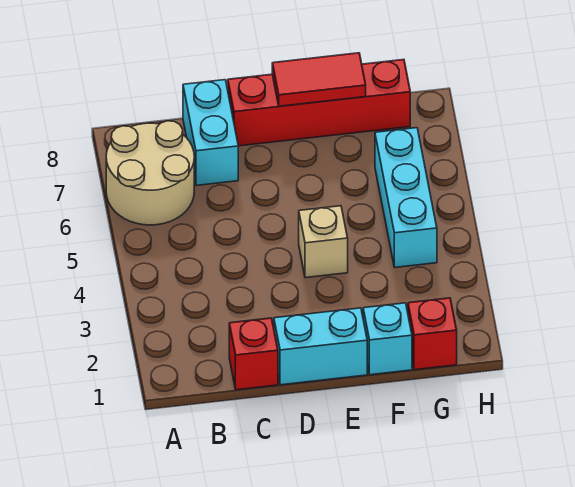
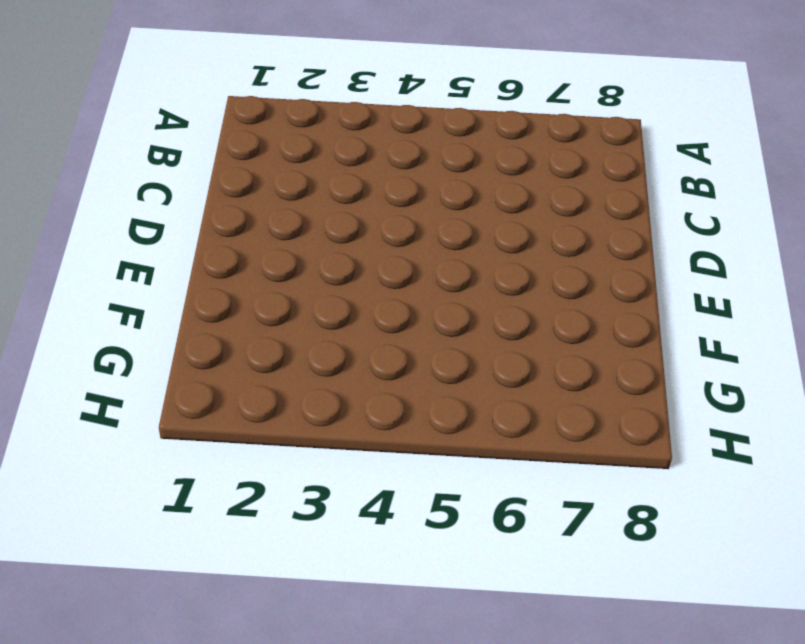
none -> tan 2x2 round brick [106,121,194,225]
none -> red 1x1 brick [229,318,278,390]

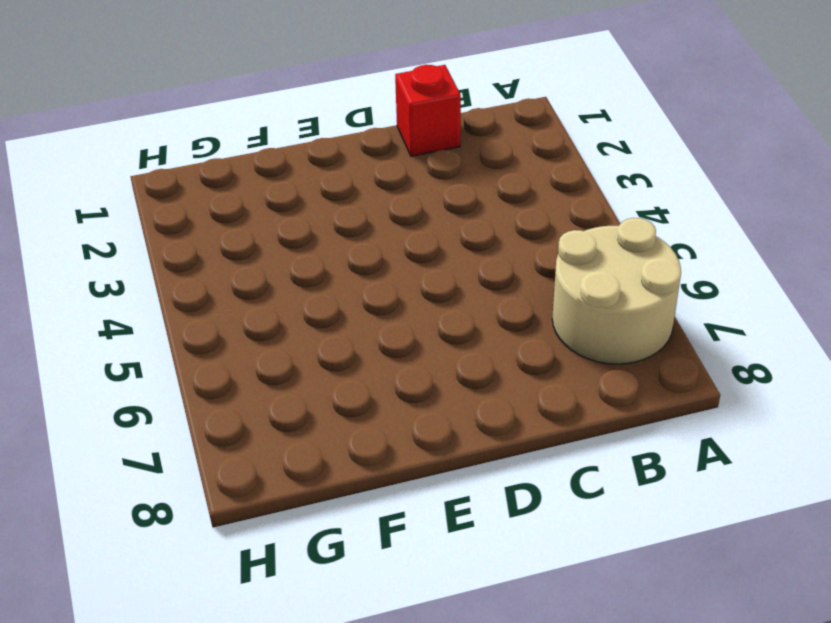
none -> cyan 1x2 brick [183,80,238,185]
none -> cyan 1x2 brick [274,308,367,385]

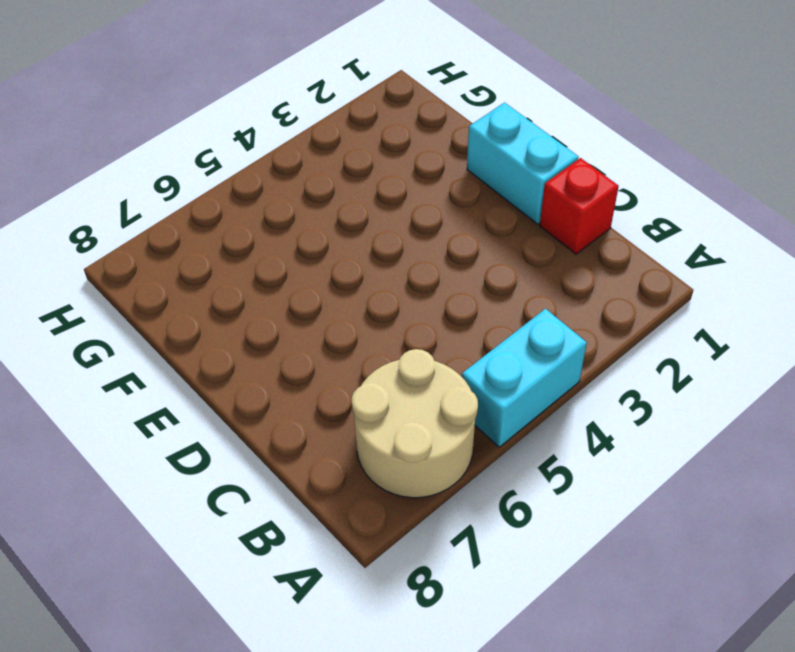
cyan 1x2 brick [462,309,587,447] -> cyan 1x2 brick moved to [183,80,238,185]
none -> red 1x4 brick [228,60,410,146]
none -> tan 1x1 brick [299,206,348,278]

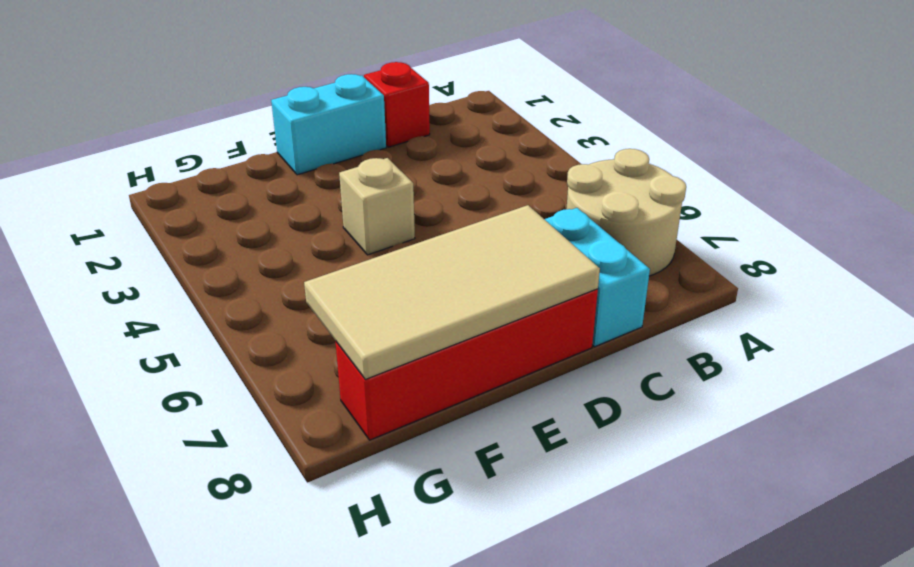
tan 2x4 tile [304,205,600,379] -> red 1x2 tile [272,53,366,106]
none -> cyan 1x1 brick [363,303,412,375]
none -> red 1x1 brick [408,298,457,370]

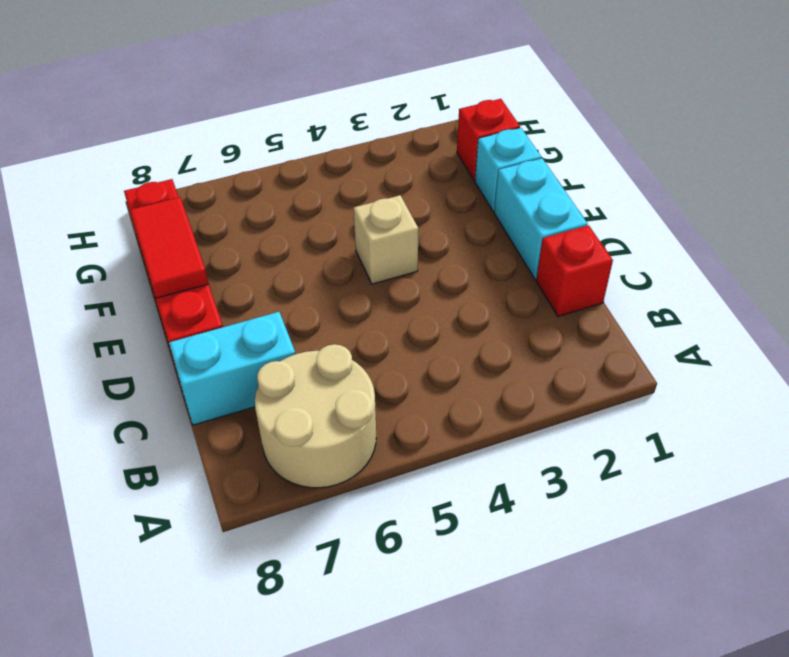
none -> cyan 1x3 brick [375,128,437,267]

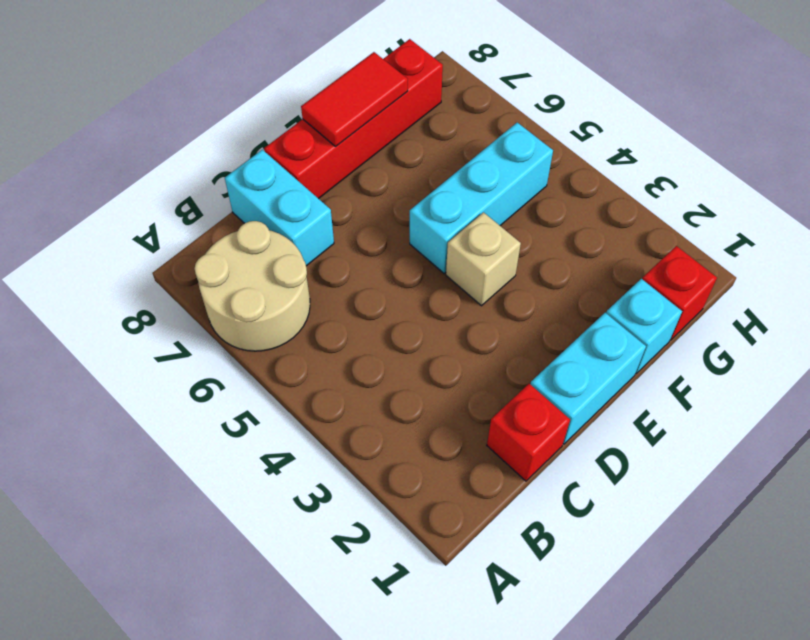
cyan 1x3 brick [410,123,553,273] -> cyan 1x3 brick turned to [375,128,437,267]

